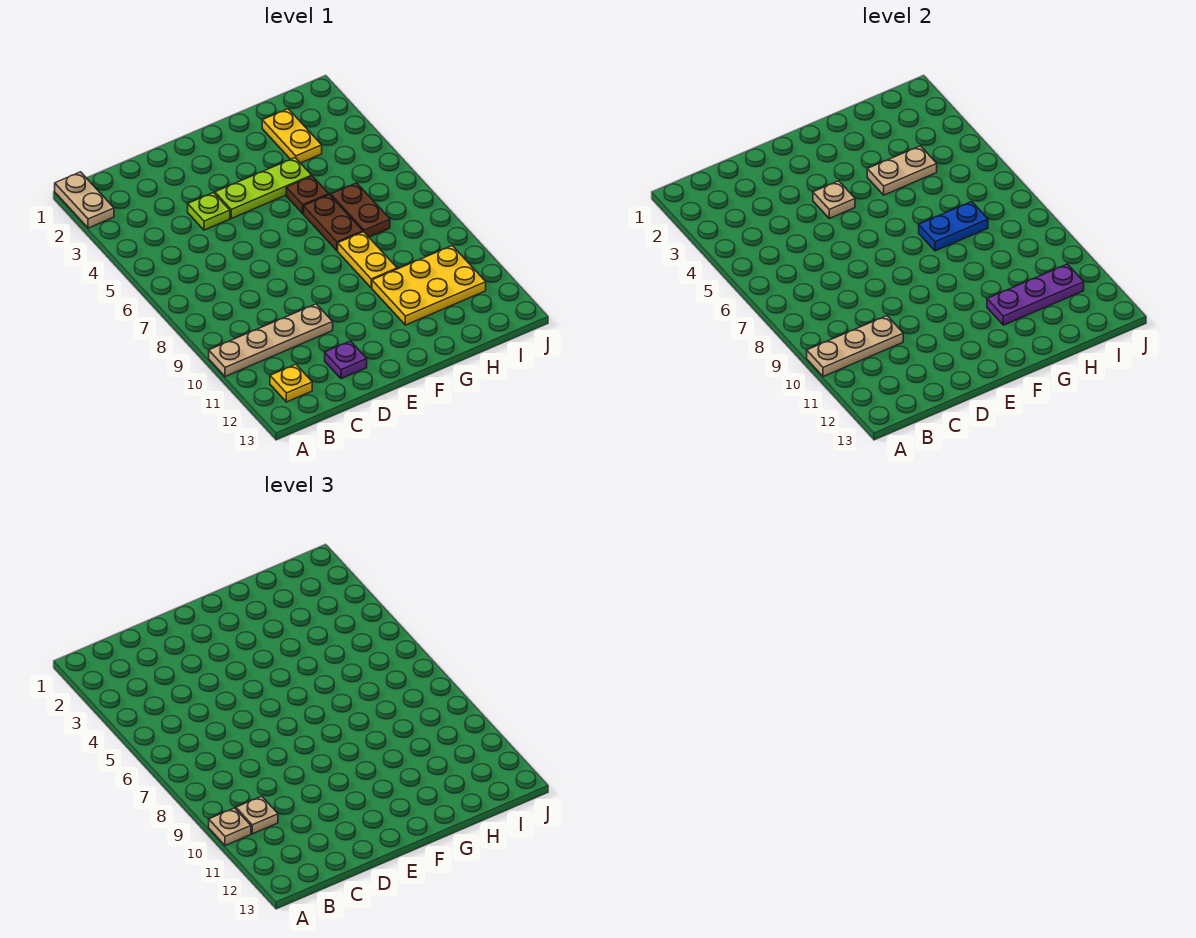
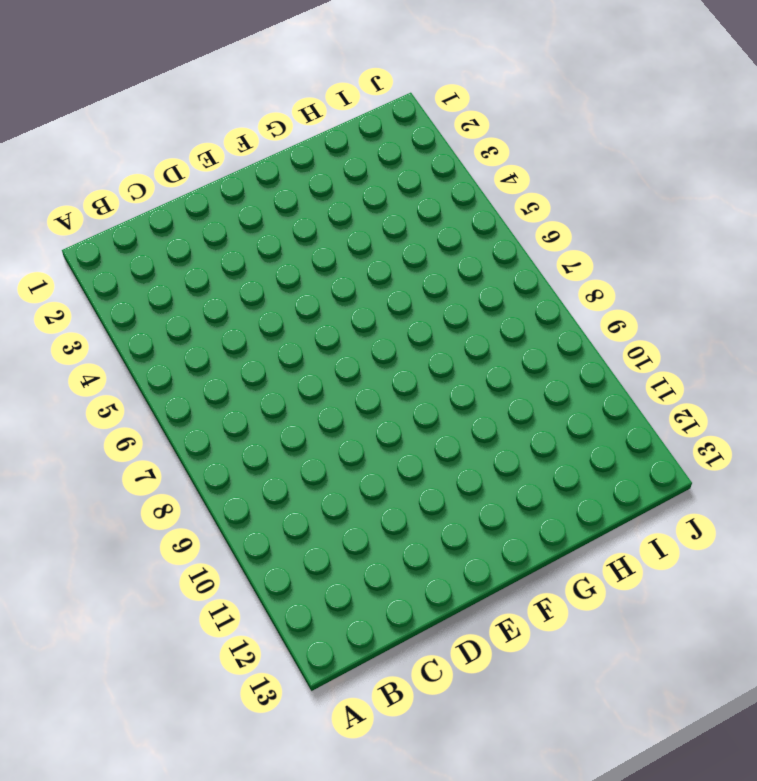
none -> tan 1x2 plate [55,172,114,228]
none -> tan 1x4 plate [209,304,333,377]
none -> yellow 1x1 plate [270,365,312,402]

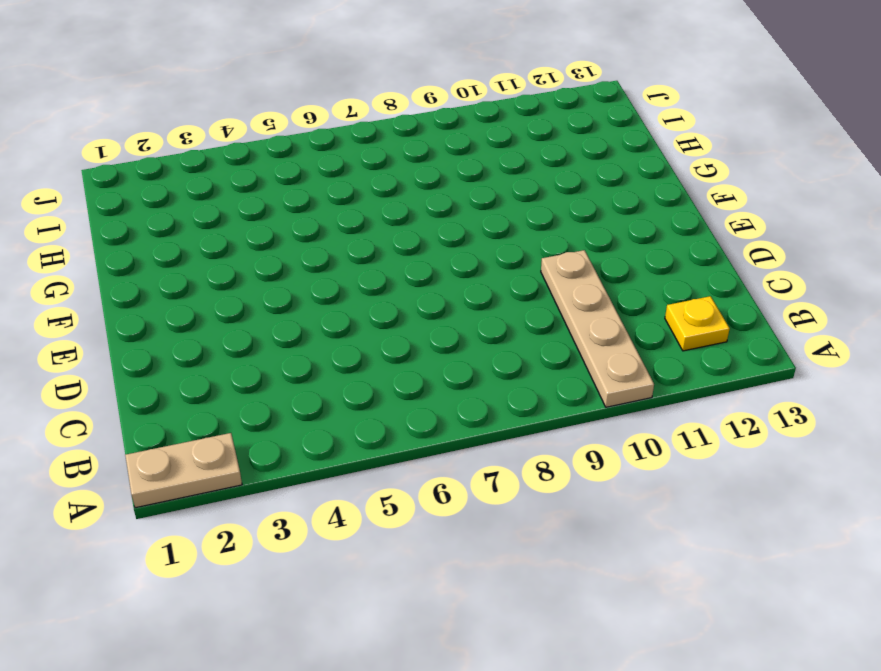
none -> lime 1x1 plate [188,193,230,230]
none -> purple 1x1 plate [325,341,367,379]
none -> lime 1x3 plate [215,158,312,218]

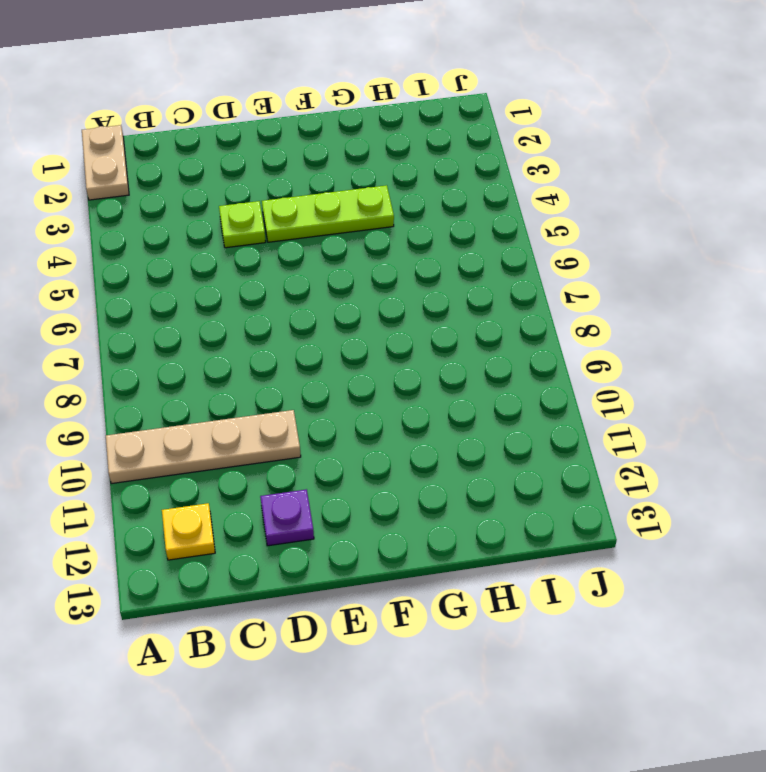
none -> brown 1x1 plate [286,176,329,214]
none -> brown 1x2 plate [304,195,363,251]
none -> yellow 1x2 plate [338,232,397,288]

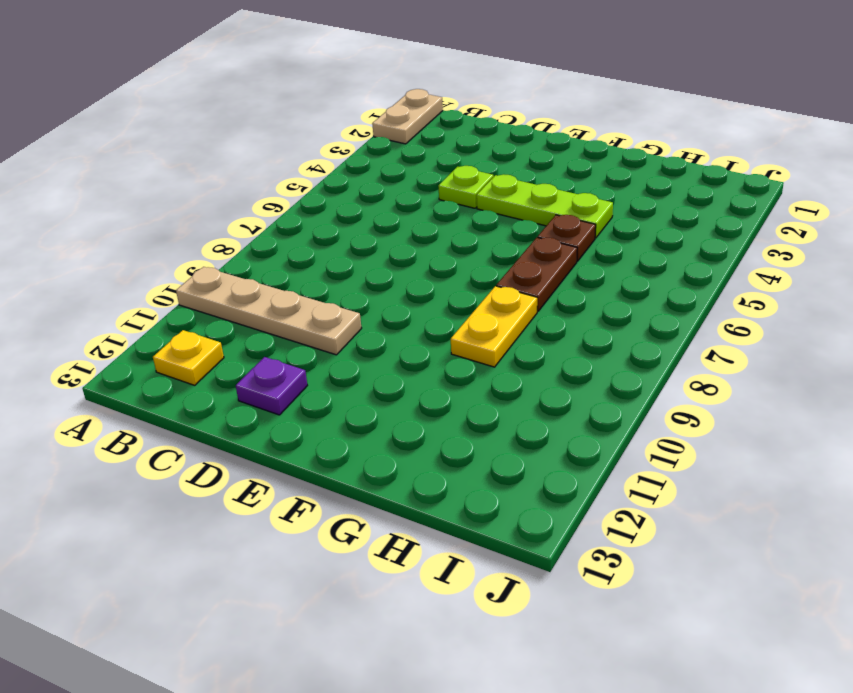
none -> yellow 2x3 plate [372,246,486,325]
none -> yellow 1x2 plate [262,109,322,163]
none -> brown 1x2 plate [331,183,390,237]

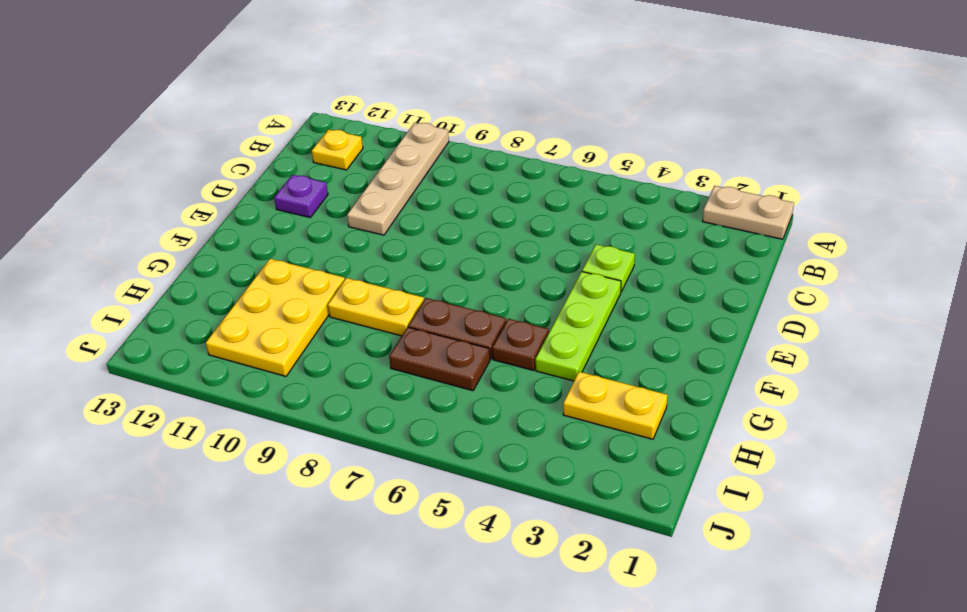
none -> tan 1x3 plate [807,316,903,377]
none -> tan 1x1 plate [813,181,855,218]
none -> tan 1x2 plate [867,146,937,195]

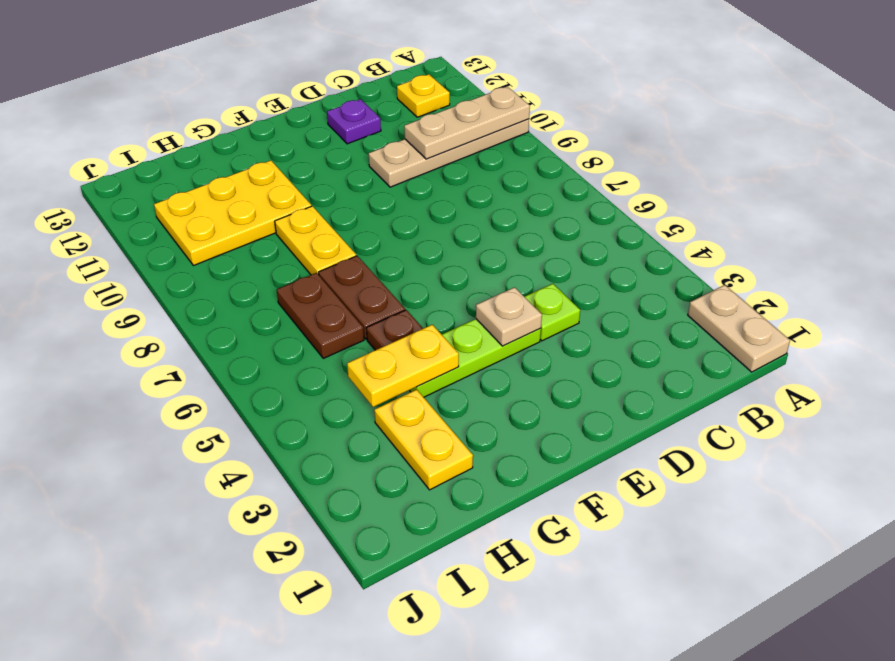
yellow 1x2 plate [347,325,459,407] -> tan 1x2 plate [867,146,937,195]
none -> blue 1x2 plate [919,202,988,251]
none -> purple 1x3 plate [987,264,1084,325]
none -> tan 1x1 plate [209,808,251,846]

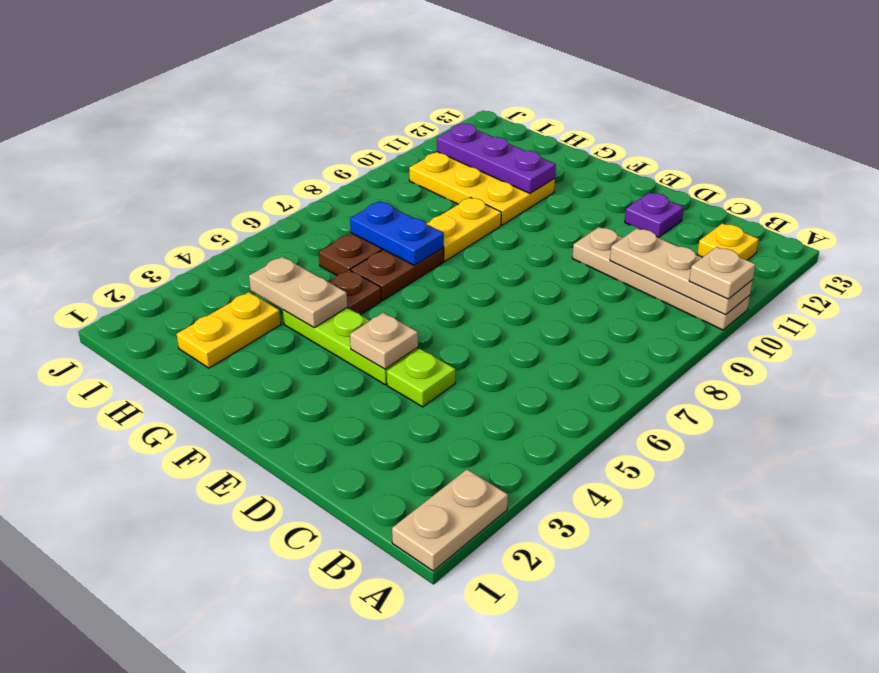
none -> tan 1x1 plate [236,796,278,834]

